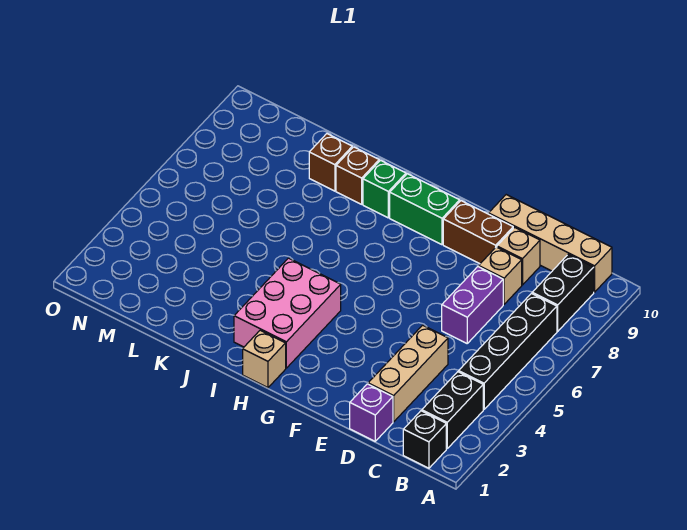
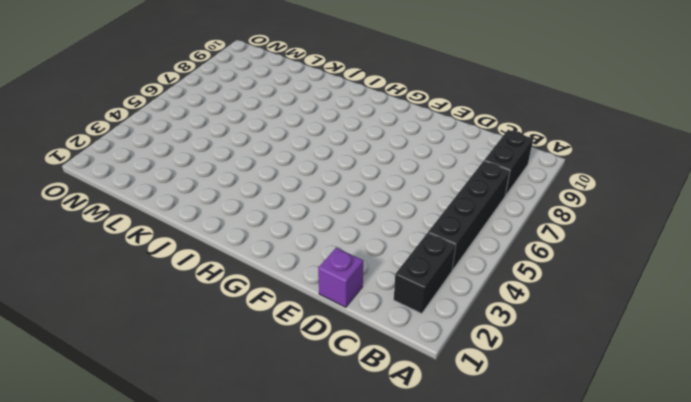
none -> black 1x1 brick [403,411,446,468]
none -> tan 1x4 brick [489,195,612,292]
none -> tan 1x3 brick [368,325,448,422]

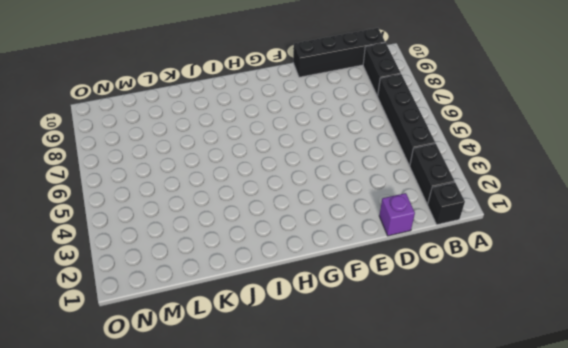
black 1x4 brick [293,28,385,77] -> tan 1x4 brick [489,195,612,292]
none -> tan 1x3 brick [368,325,448,422]
none -> purple 1x2 brick [442,267,503,343]
none -> tan 1x1 brick [479,247,522,304]

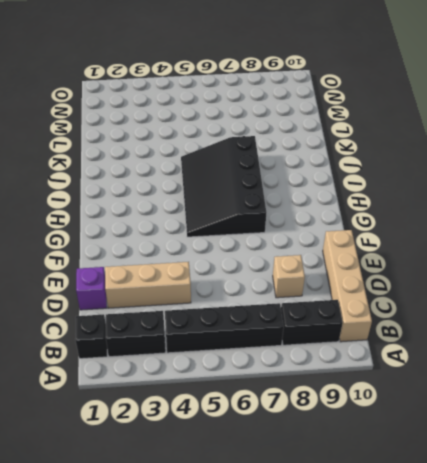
black 3x4 slope [181,136,266,237] -> none
none -> purple 1x2 brick [442,267,503,343]
none -> tan 1x1 brick [497,227,540,285]
none -> brown 1x2 brick [443,201,513,264]

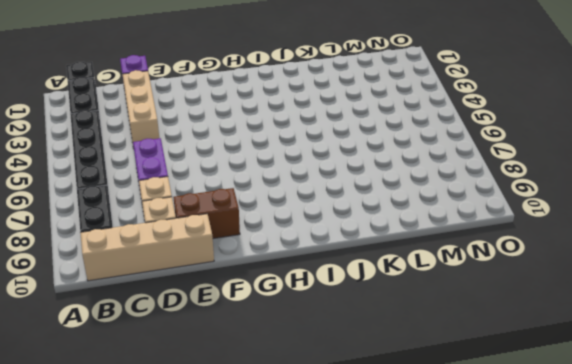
none -> green 1x2 brick [390,174,460,245]
none -> tan 1x1 brick [243,330,286,388]
none -> pink 2x3 brick [234,258,341,368]

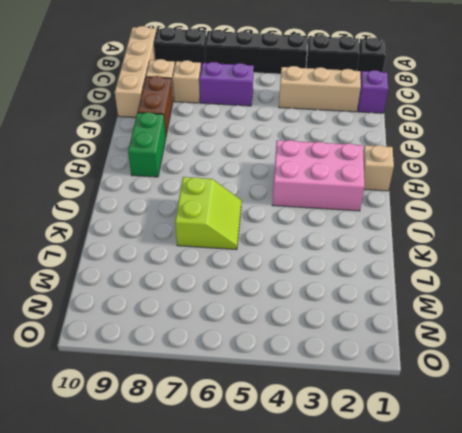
lime 2x2 slope [175,177,242,250] -> none
none -> green 1x1 brick [363,160,406,218]
none -> brown 1x1 brick [336,147,379,204]
none -> brown 1x1 brick [309,134,352,191]

